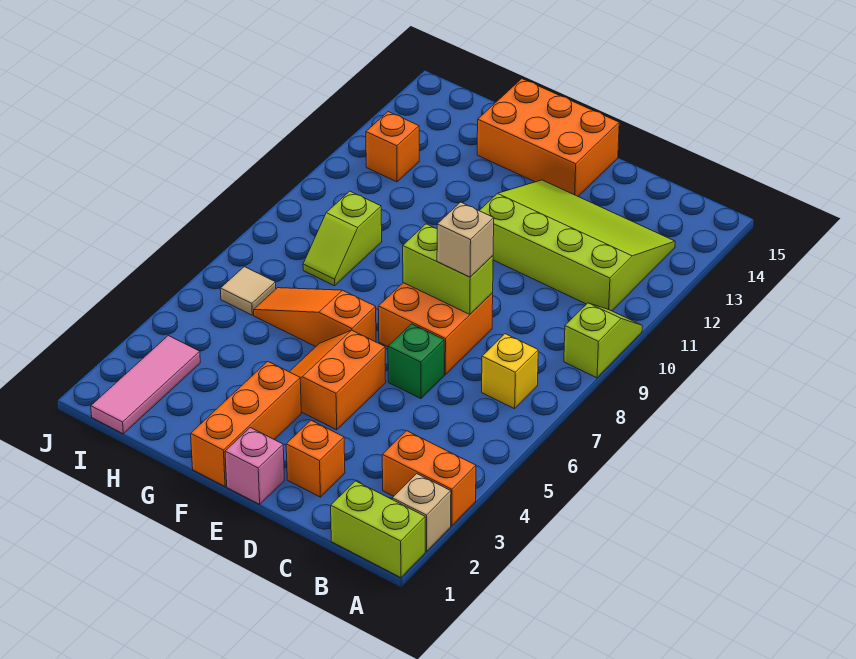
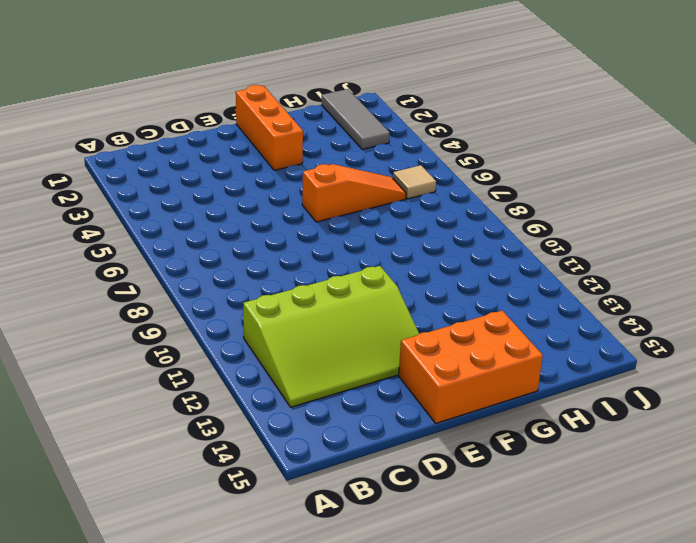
grey 1x3 tile [322,89,390,149] -> pink 1x3 tile [91,336,200,434]
none -> lime 1x2 brick [331,481,425,578]
none -> tan 1x1 brick [392,474,451,551]
none -> orange 1x2 brick [382,431,476,526]

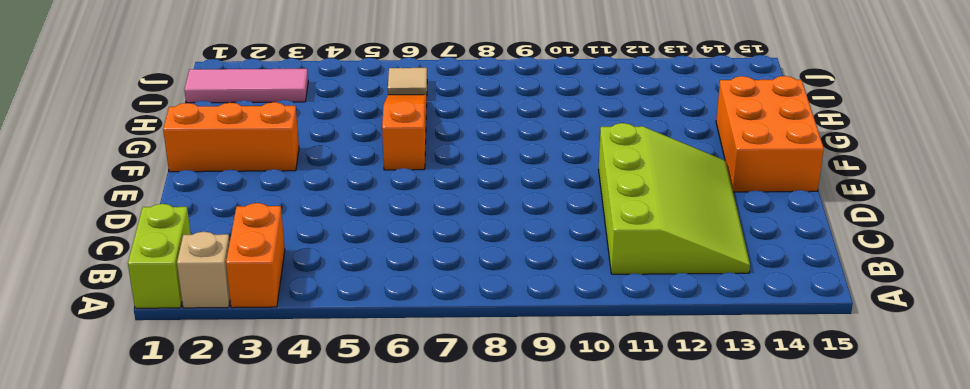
none -> lime 1x2 slope [564,303,642,378]
none -> yellow 1x1 brick [482,334,538,409]
none -> orange 1x1 brick [286,420,345,497]

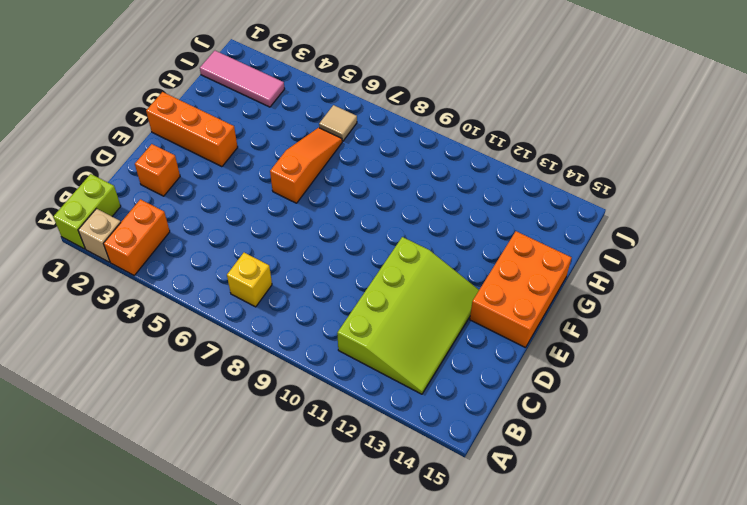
none -> lime 1x2 slope [564,303,642,378]
none -> green 1x1 brick [388,324,444,399]
none -> orange 2x2 brick [378,283,493,375]

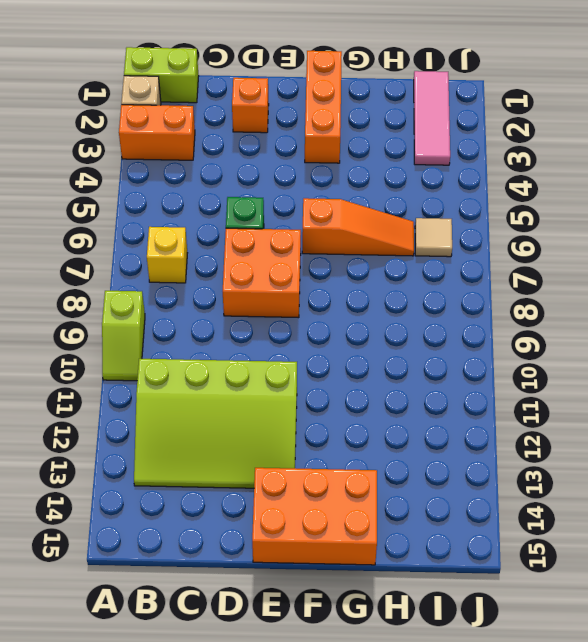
none -> pink 1x1 brick [225,428,285,504]
none -> orange 2x2 slope [290,330,386,430]
none -> lime 1x2 slope [303,191,382,286]

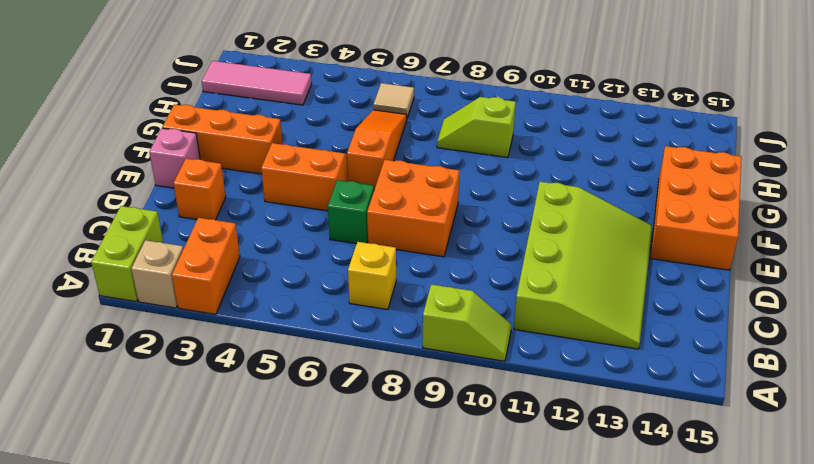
none -> orange 1x1 brick [366,112,419,182]
none -> lime 1x2 brick [403,224,493,314]
none -> tan 1x1 brick [437,202,494,277]

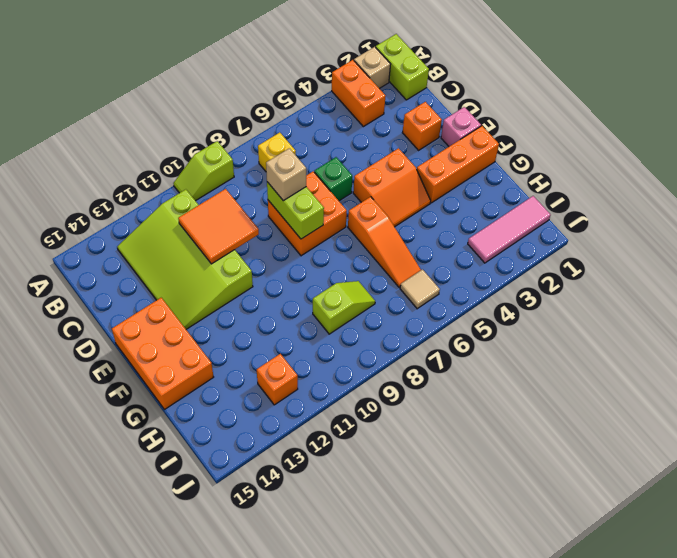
orange 2x2 tile [178,189,259,264] -> none

